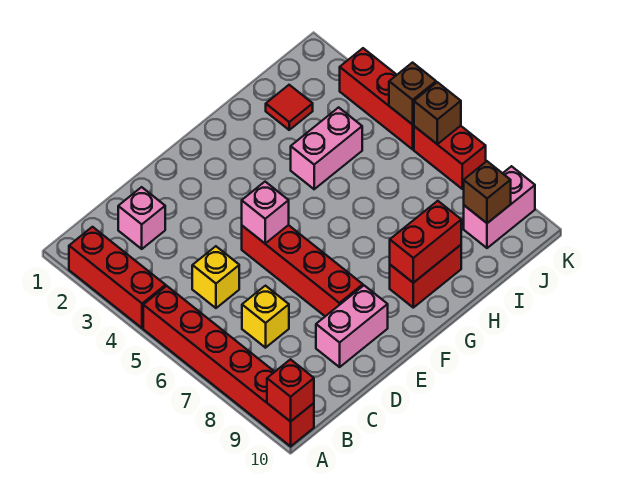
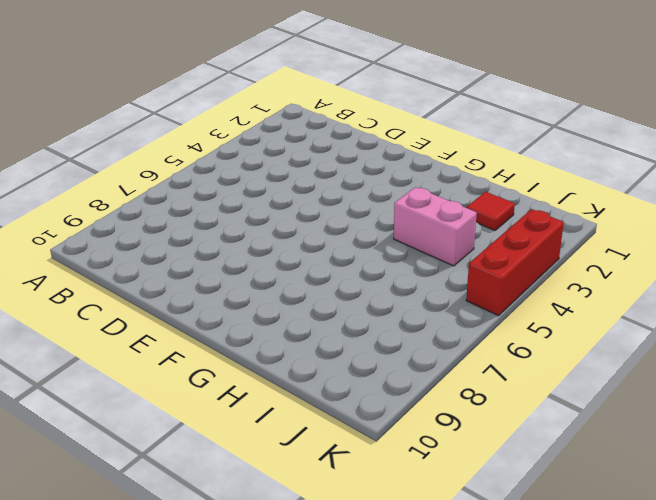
none -> red 1x3 brick [69,227,166,328]
none -> red 1x6 brick [143,286,314,446]
none -> pink 1x1 brick [118,187,165,249]

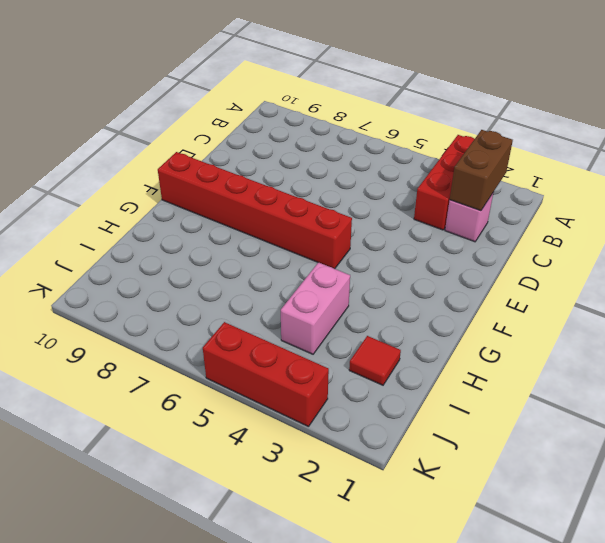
red 1x3 brick [414,135,474,230] -> red 1x3 brick turned to [69,227,166,328]
brown 1x2 brick [450,130,513,211] -> none
red 1x6 brick [158,152,352,269] -> red 1x6 brick moved to [143,286,314,446]
none -> yellow 1x1 brick [192,246,239,308]
none -> yellow 1x1 brick [242,286,289,348]
none -> pink 1x2 brick [316,286,388,367]

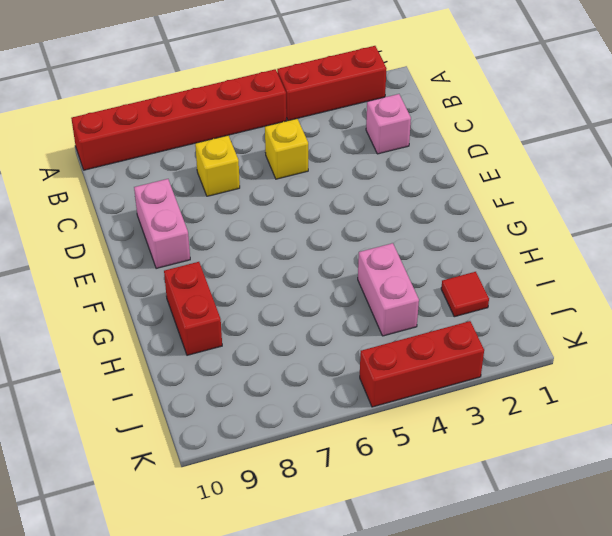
none -> red 1x4 brick [242,225,363,316]
none -> pink 1x2 brick [464,166,535,248]
none -> red 1x2 brick [414,126,486,189]

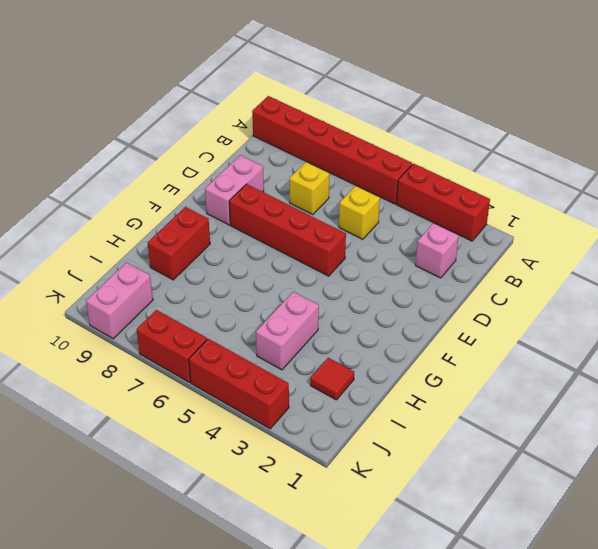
none -> red 1x1 brick [267,359,314,422]
none -> pink 1x1 brick [242,182,289,243]
none -> red 1x2 brick [390,201,461,283]

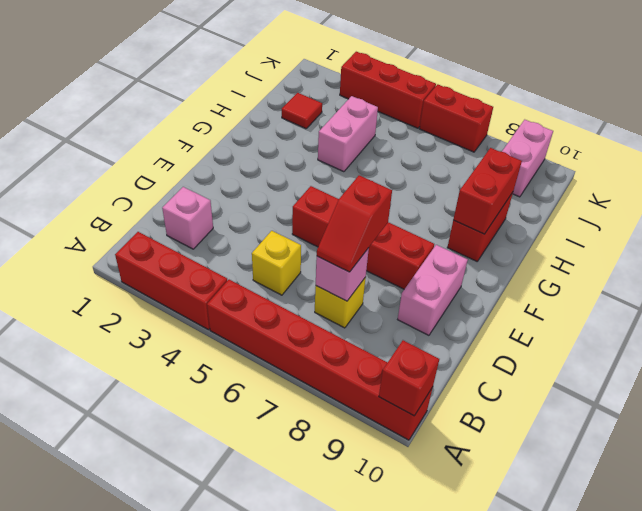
pink 1x1 brick [316,248,369,301] -> pink 1x1 brick moved to [242,182,289,243]
red 1x2 slope [317,175,392,272] -> none
none -> brown 1x1 brick [464,161,511,223]
none -> brown 1x1 brick [389,63,436,125]
none -> brown 1x1 brick [414,82,461,144]

